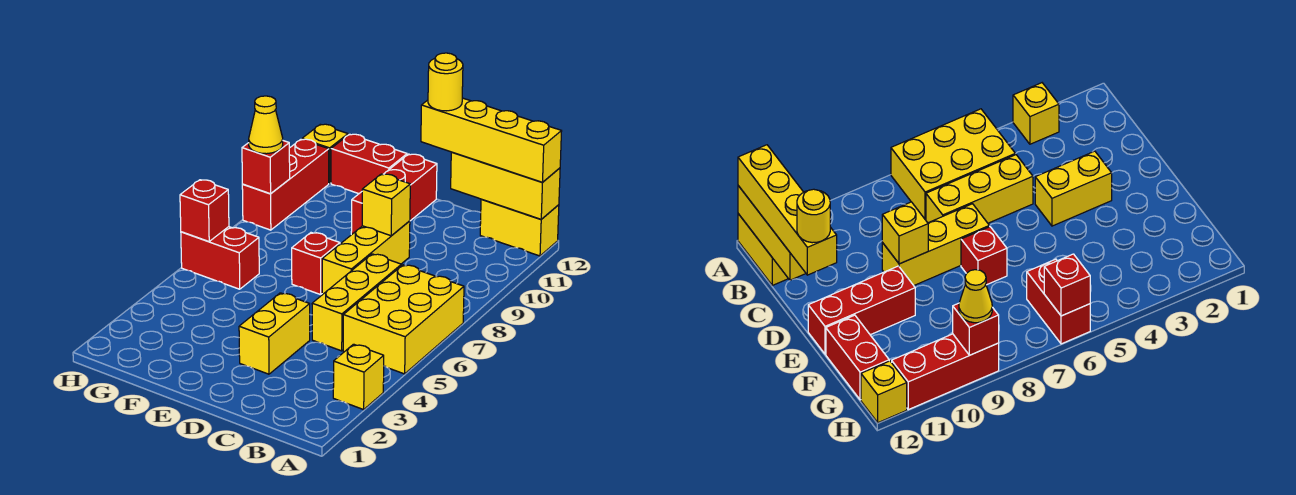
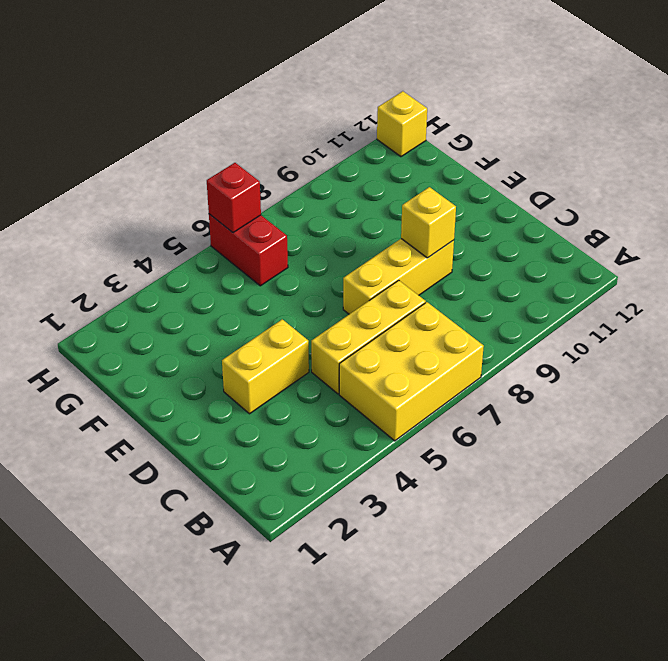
none -> yellow 1x1 brick [333,344,384,410]
none -> yellow 1x2 brick [480,199,559,256]
none -> red 1x1 brick [292,233,340,295]

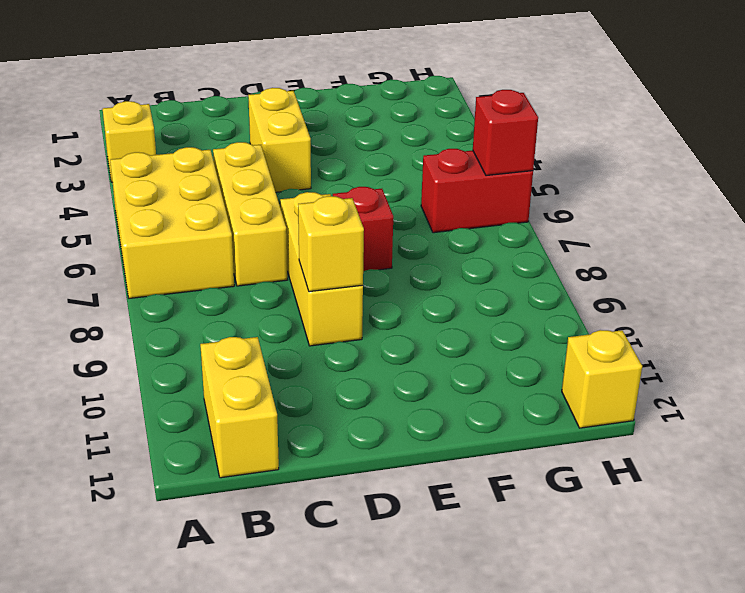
yellow 1x2 brick [200,337,279,478] -> yellow 1x2 brick turned to [480,199,559,256]
none -> red 1x3 brick [351,154,437,235]
none -> red 1x2 brick [331,134,407,194]
none -> red 1x3 brick [242,139,329,230]

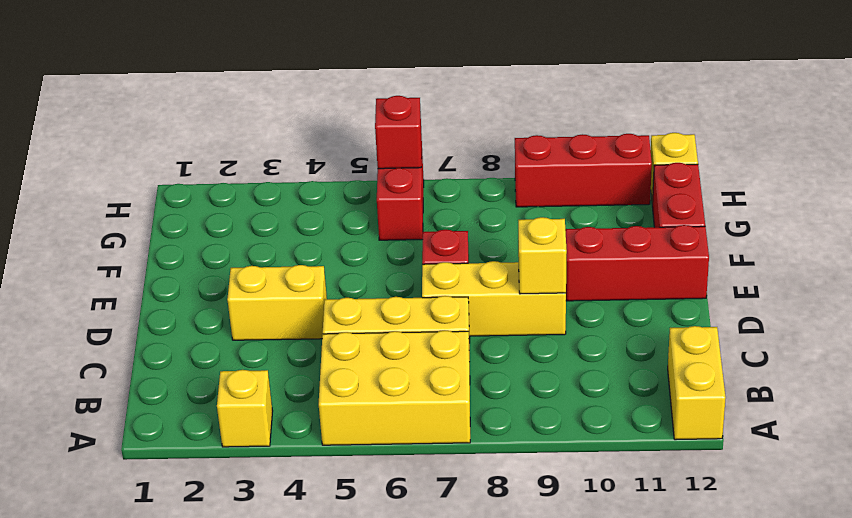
none -> yellow 1x3 brick [451,152,560,219]
none -> red 1x1 brick [242,141,290,194]
none -> yellow 1x4 brick [421,98,562,182]

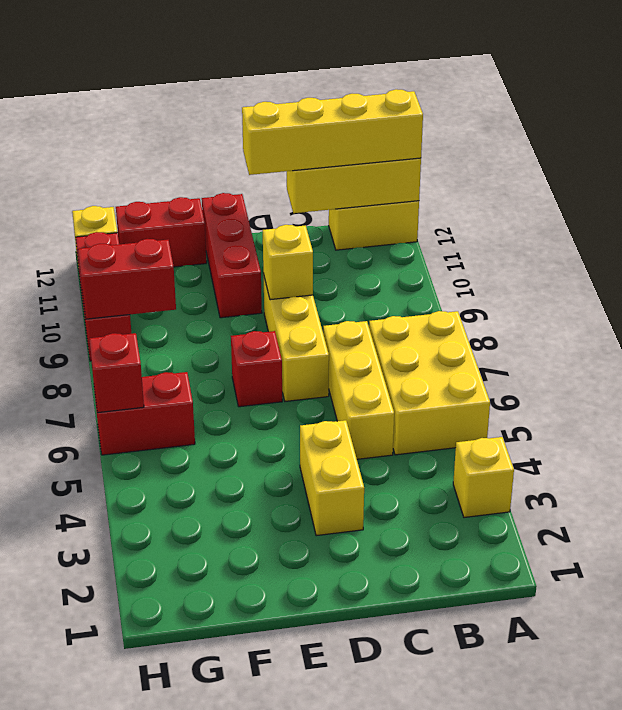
red 1x2 brick [78,239,176,319] -> red 1x1 brick [242,141,290,194]
none -> yellow 1x1 cone [249,96,283,154]
none -> yellow 1x1 round brick [428,53,463,111]

